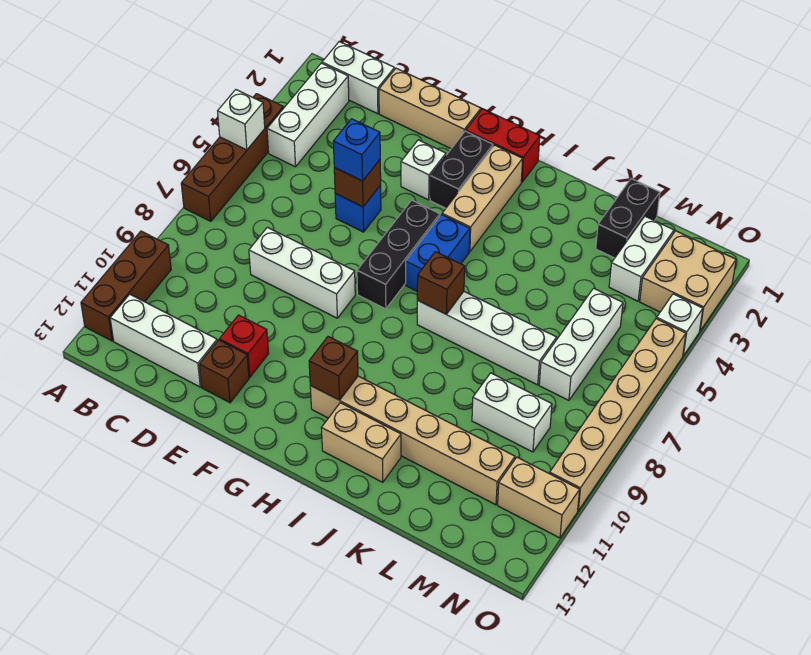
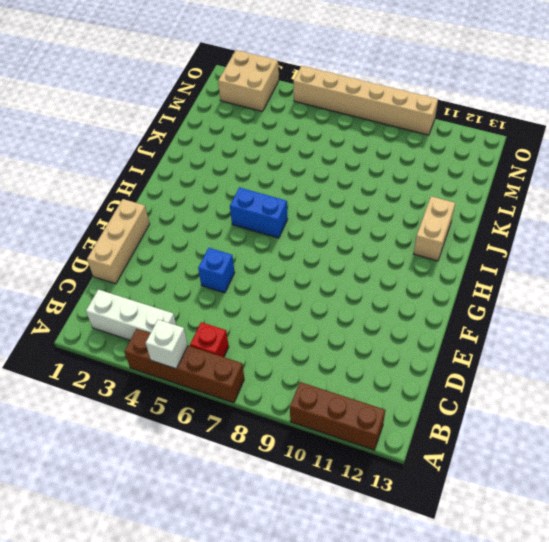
red 1x1 brick [190,322,229,357] -> red 1x1 brick moved to [220,315,269,377]
none -> white 1x2 brick [322,42,394,114]
none -> white 1x3 brick [110,294,217,387]
none -> white 1x3 brick [249,227,355,318]
none -> brown 1x1 brick [199,340,249,403]

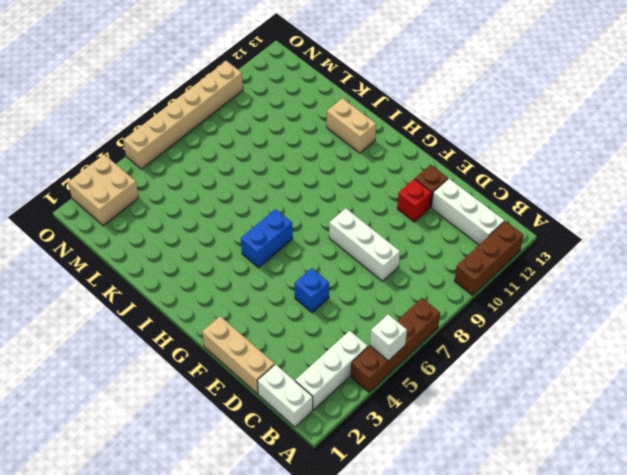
none -> white 1x1 brick [401,140,446,200]
none -> red 1x2 brick [466,109,540,182]
none -> black 1x2 brick [430,131,493,208]
none -> black 1x3 brick [357,200,440,309]

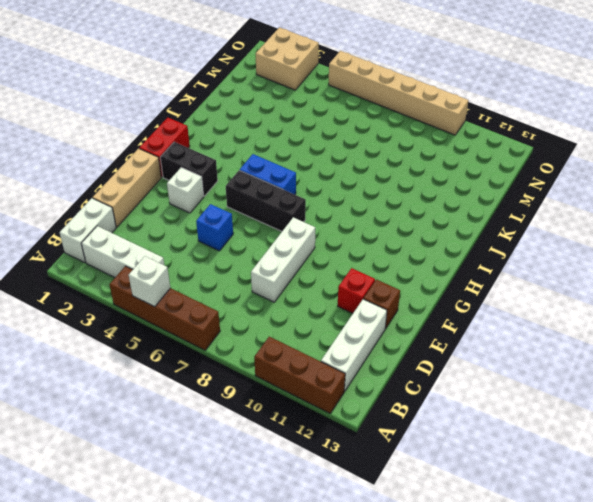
none -> tan 1x3 brick [442,145,523,252]
none -> tan 1x6 brick [310,376,515,505]
none -> white 1x4 brick [417,292,557,385]
none -> tan 1x2 brick [322,403,401,482]

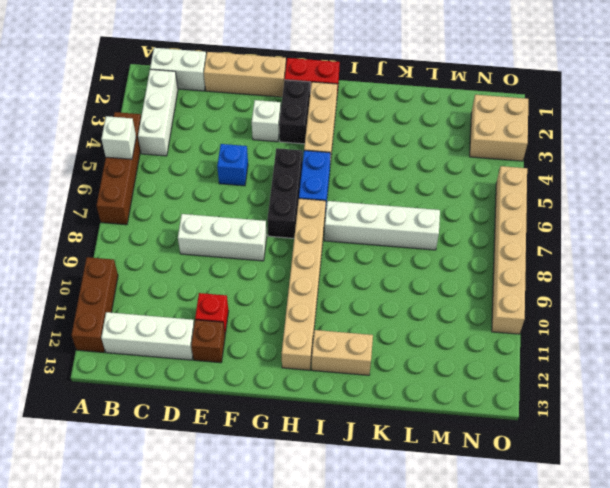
tan 1x6 brick [282,199,326,370] -> tan 1x6 brick turned to [310,376,515,505]
none -> black 1x2 brick [596,179,660,258]
none -> white 1x2 brick [472,373,552,452]
none -> white 1x2 brick [609,216,674,301]
none -> white 1x3 brick [539,288,623,400]

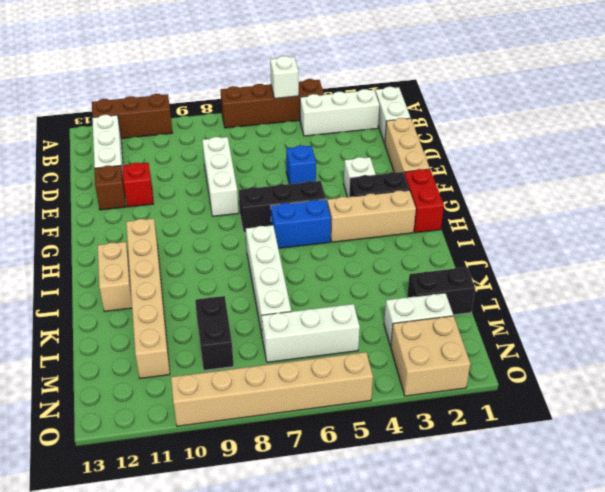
black 1x2 brick [195,296,234,370] -> white 1x2 brick [472,373,552,452]
none -> tan 1x2 brick [498,457,580,538]
none -> white 1x1 brick [656,294,703,356]
none -> brown 1x1 brick [334,160,381,207]
none -> brown 1x1 brick [309,336,358,400]

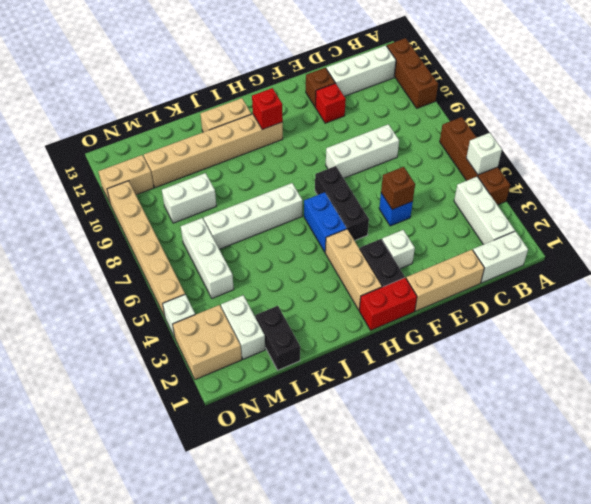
red 1x1 brick [252,88,283,129] -> brown 1x1 brick [309,336,358,400]
none -> brown 1x1 brick [417,252,465,314]
none -> blue 1x1 brick [333,119,380,181]

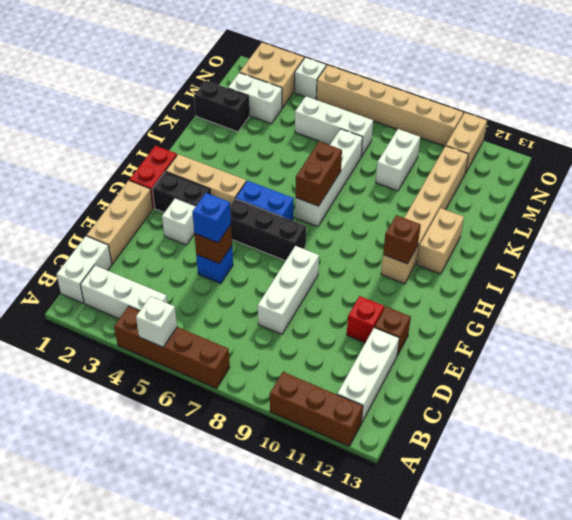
brown 1x2 brick [296,141,342,206] -> brown 1x1 brick [417,252,465,314]

